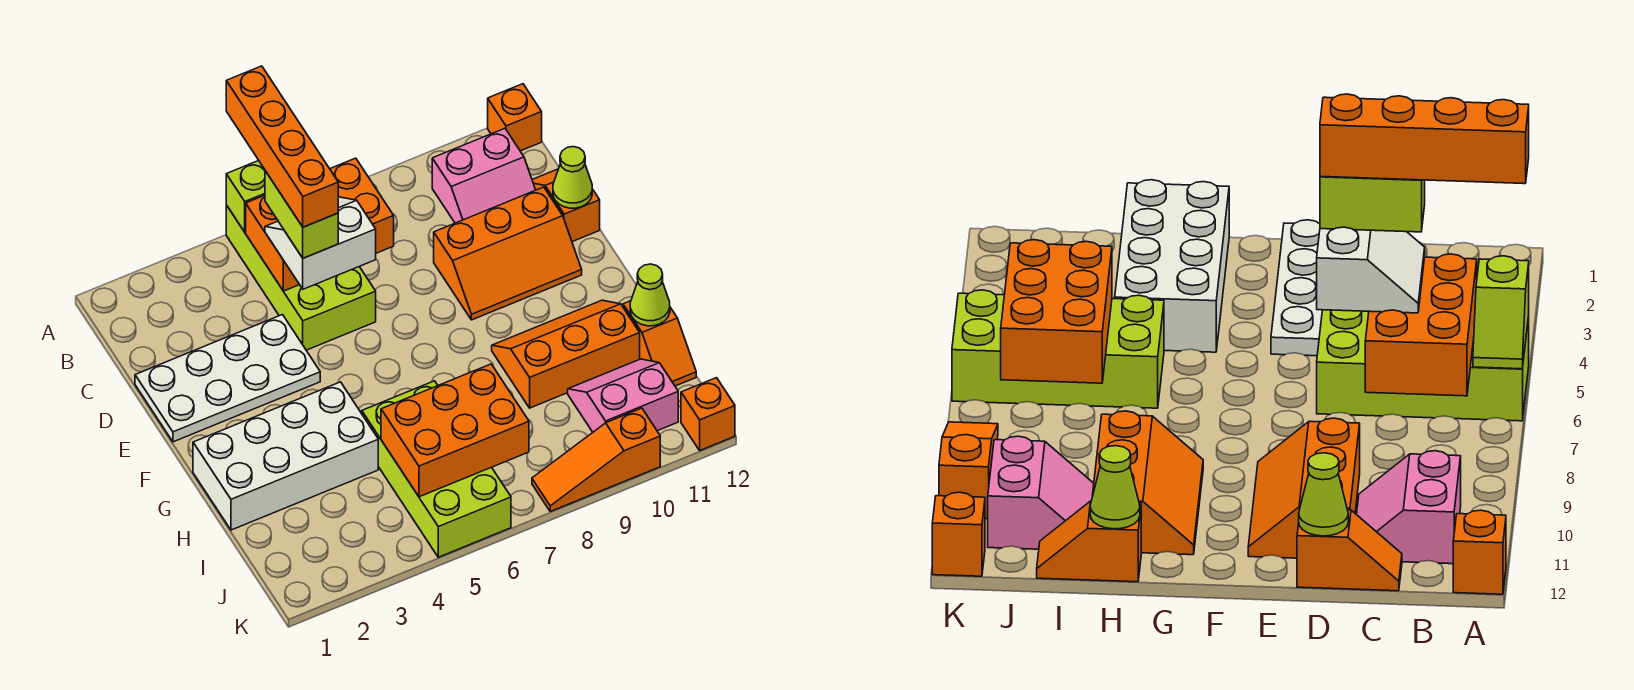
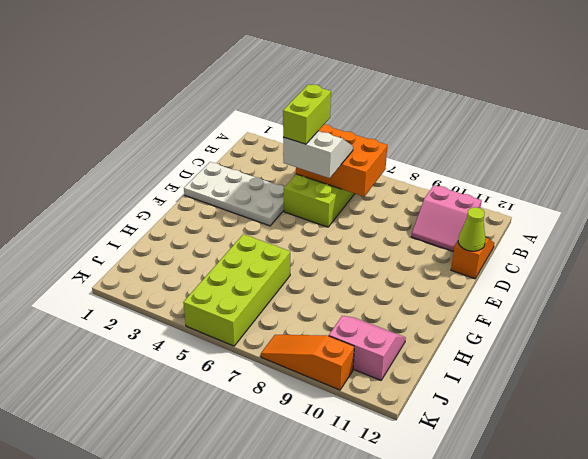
none -> orange 1x1 brick [488,84,542,151]
none -> orange 2x3 slope [434,187,582,320]
none -> white 2x4 brick [193,382,378,530]

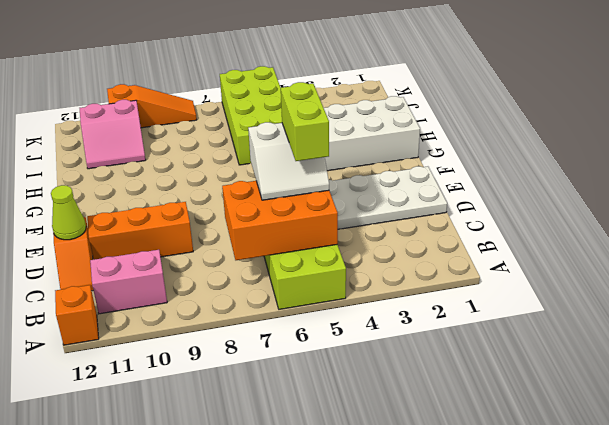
none -> orange 2x3 slope [492,300,640,408]
none -> orange 1x2 slope [623,301,696,386]
none -> orange 1x1 brick [681,378,735,450]

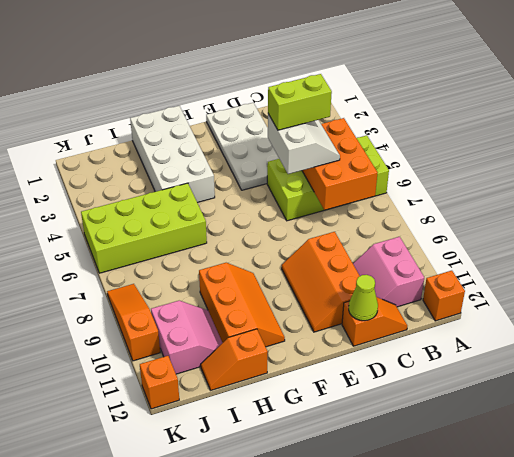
none -> lime 1x2 slope [226,161,265,232]
none -> lime 1x1 cone [630,264,670,326]
none -> orange 2x3 brick [381,364,529,497]

